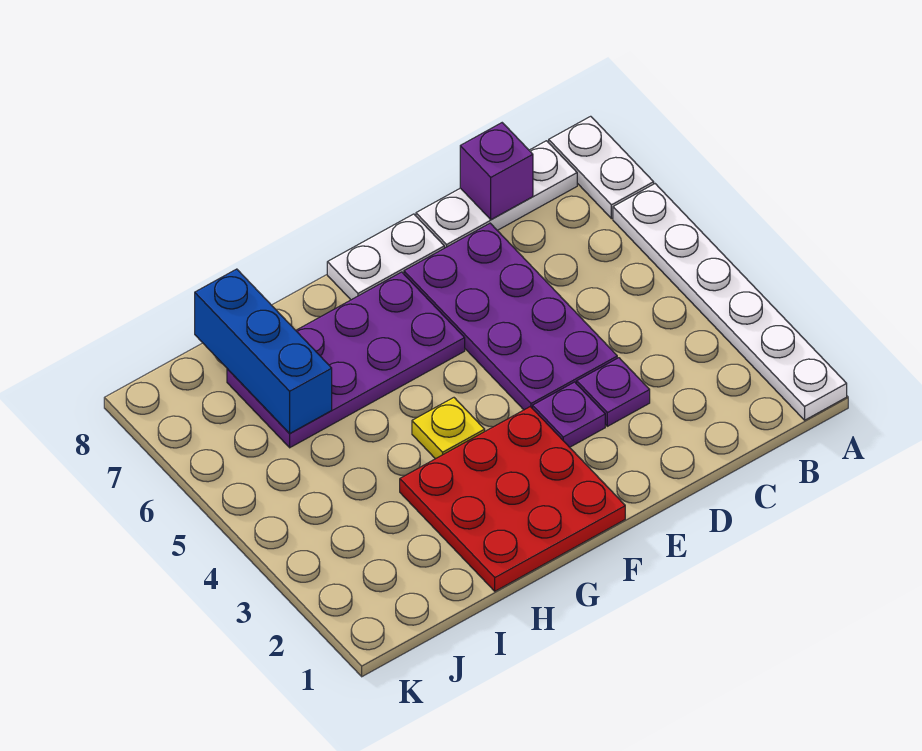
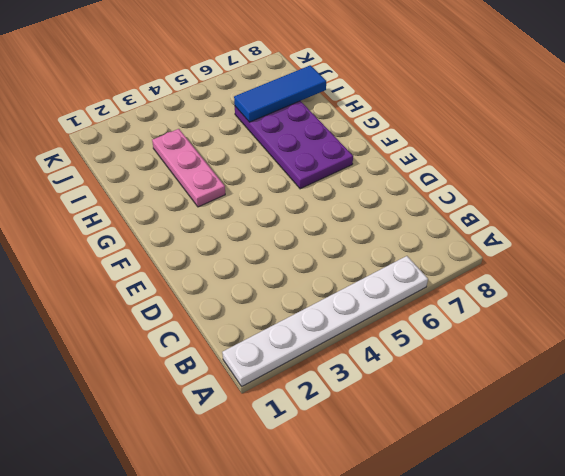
pink 1x3 plate [152,129,225,207] -> red 3x3 plate [400,407,625,591]
blue 1x3 tile [234,65,326,122] -> blue 1x3 brick [195,269,332,434]
none -> white 1x2 plate [549,116,654,219]
none -> white 1x3 plate [416,141,577,248]
none -> purple 1x1 plate [577,358,650,426]

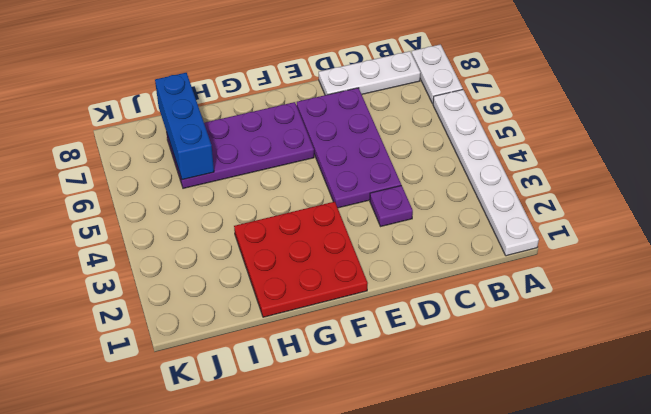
none -> purple 1x1 plate [533,382,605,447]
none -> white 1x2 plate [327,214,444,300]
none -> yellow 1x1 plate [412,398,485,459]

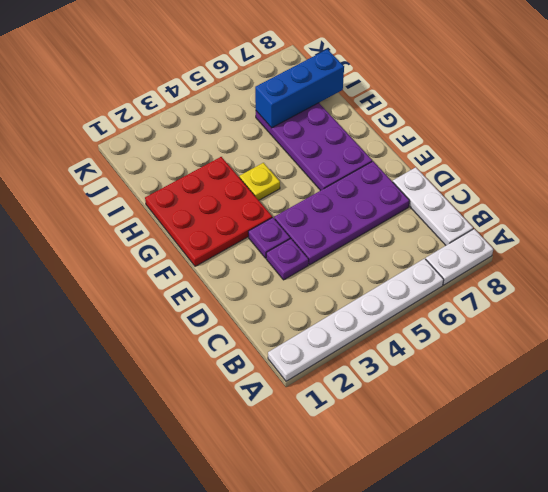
none -> white 1x2 plate [327,214,444,300]
none -> purple 1x1 brick [460,123,533,220]

